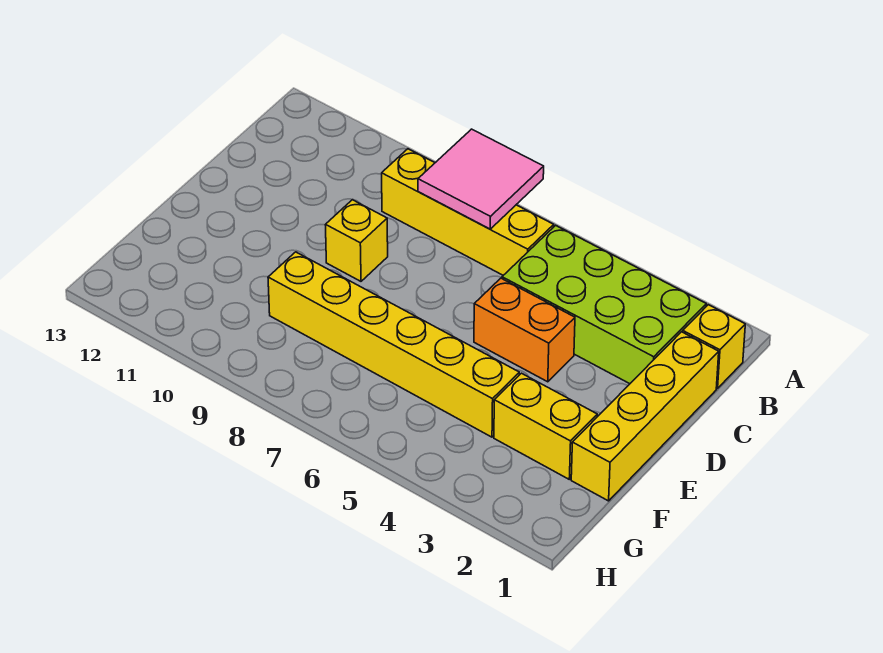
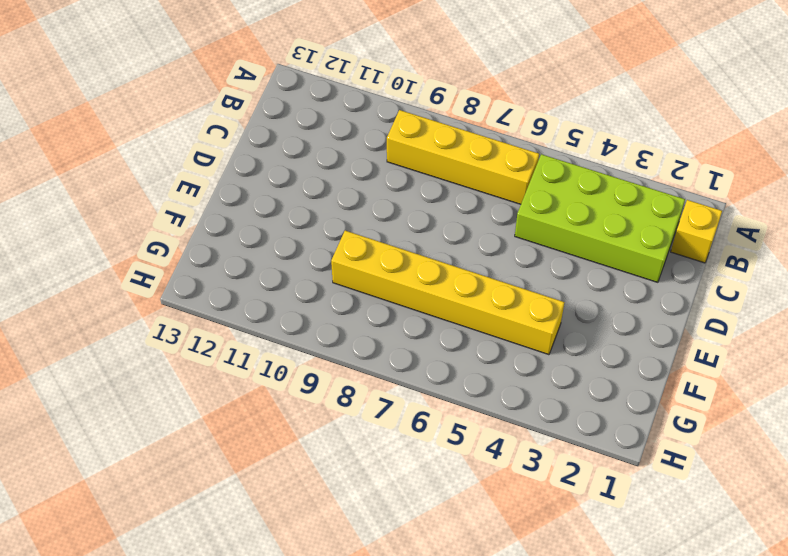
none -> yellow 1x4 brick [571,332,719,501]
none -> orange 1x2 brick [474,278,575,382]

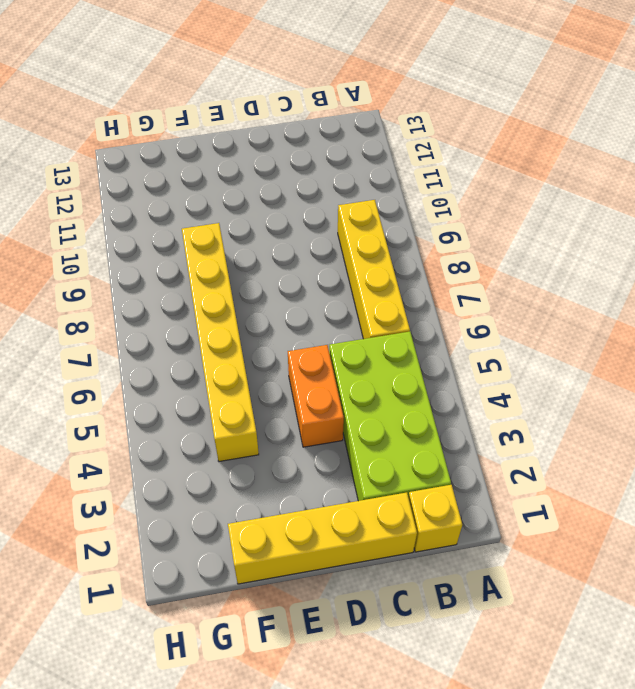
none -> yellow 1x1 brick [326,200,388,281]
none -> yellow 1x2 brick [494,373,597,479]

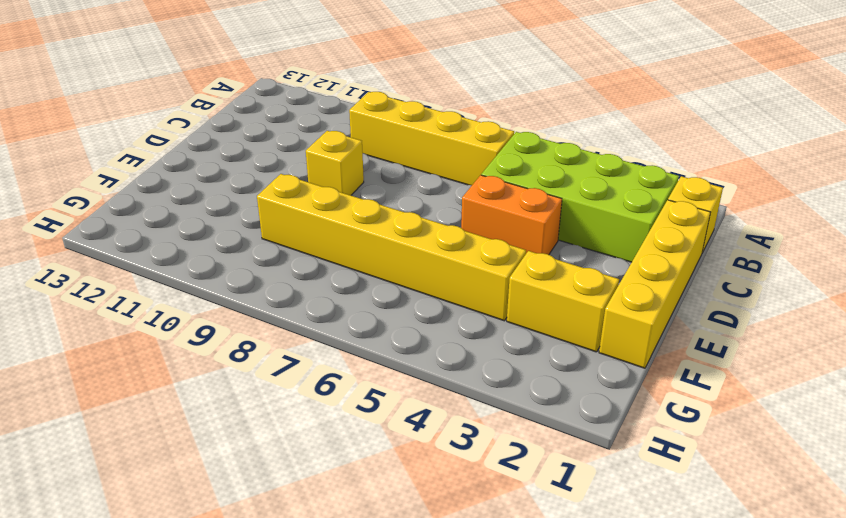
none -> pink 2x2 tile [418,129,544,229]

